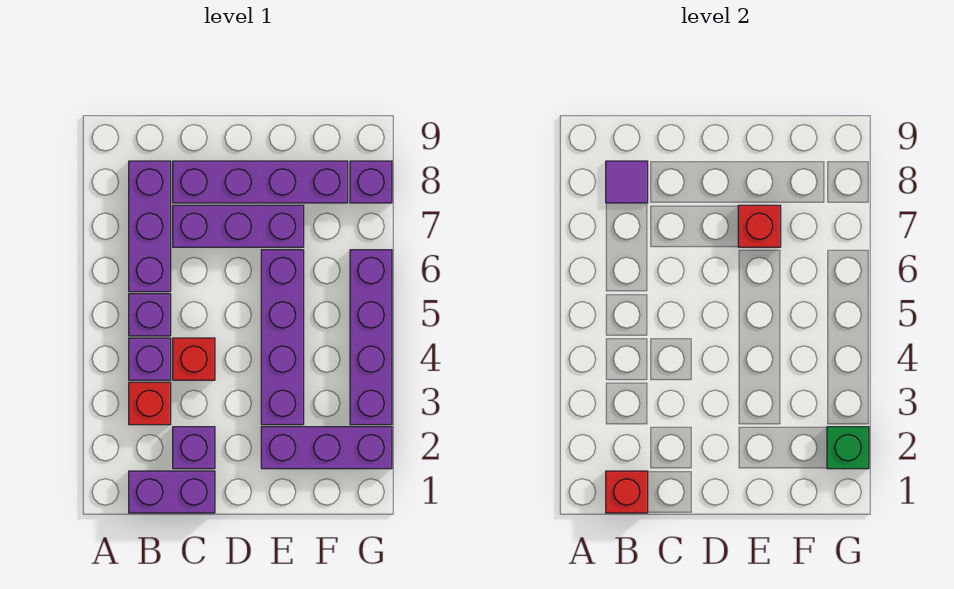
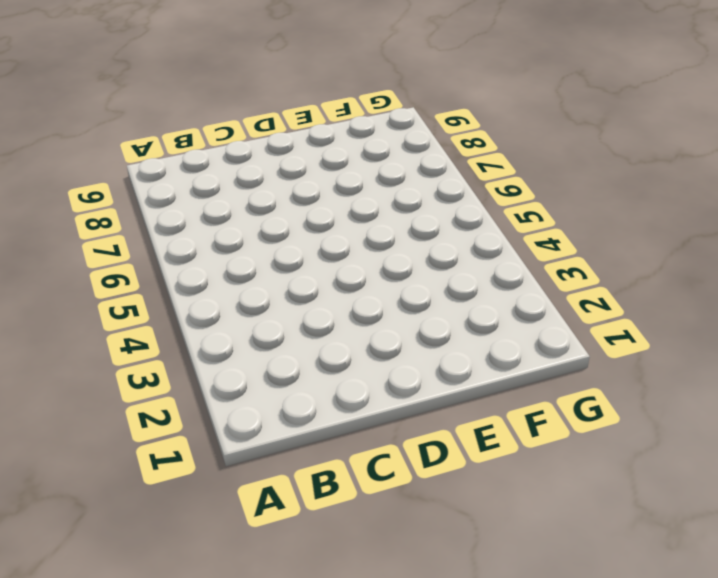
none -> purple 1x2 brick [129,471,215,513]
none -> red 1x1 brick [129,382,171,425]
none -> purple 1x1 brick [129,338,171,380]

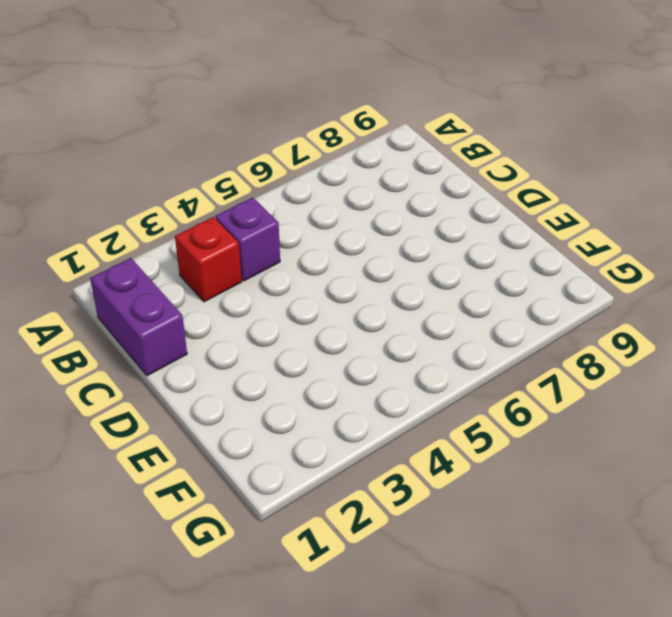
none -> purple 1x1 brick [129,294,171,336]
none -> purple 1x3 brick [129,161,171,292]
none -> purple 1x1 brick [173,427,215,469]

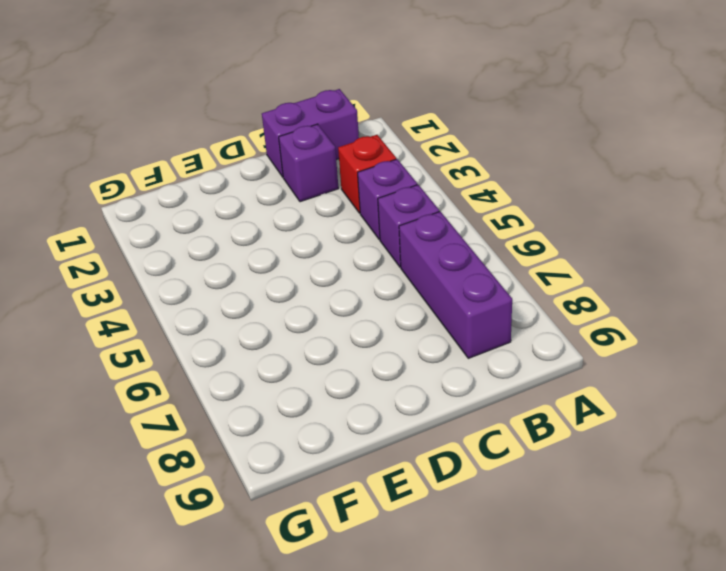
none -> red 1x1 brick [173,338,215,380]
none -> purple 1x3 brick [173,205,304,247]
none -> purple 1x4 brick [173,161,348,203]

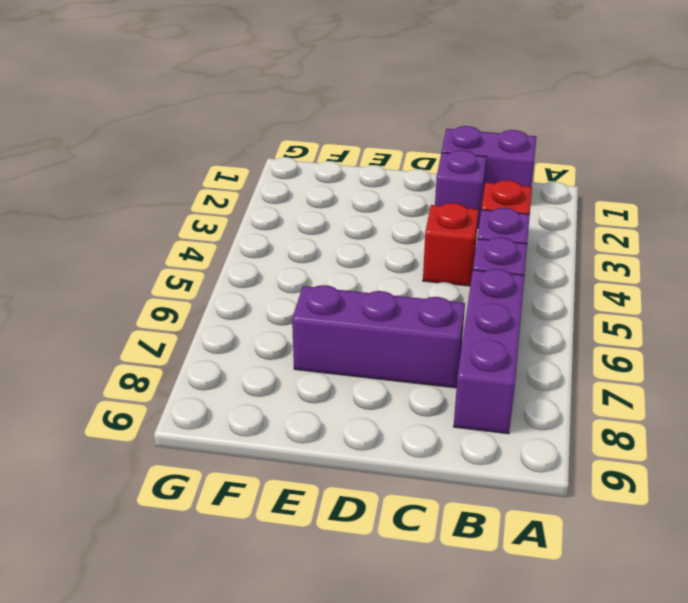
none -> purple 1x4 brick [173,161,348,203]
none -> purple 1x3 brick [261,427,392,469]
none -> purple 1x4 brick [261,250,304,425]

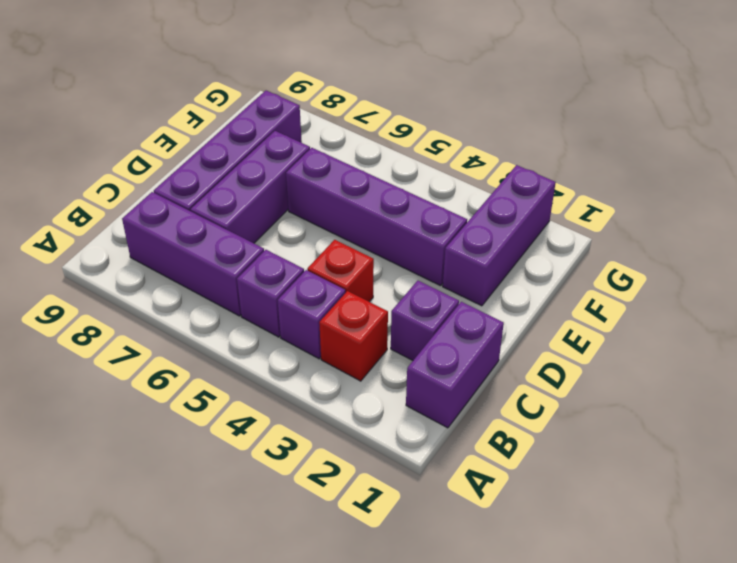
none -> purple 1x4 brick [350,250,392,425]
none -> purple 1x1 brick [350,161,392,203]
none -> red 1x1 brick [606,471,648,513]

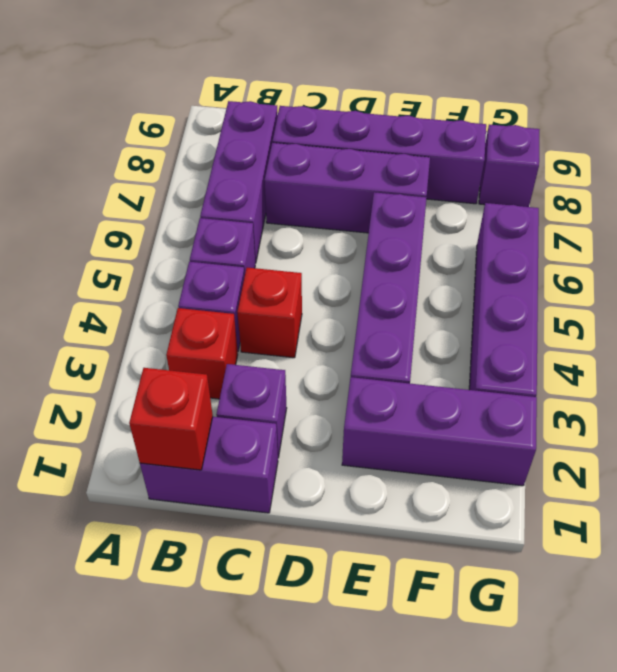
none -> purple 1x1 tile [606,161,648,203]
none -> red 1x1 brick [738,205,781,247]
none -> green 1x1 brick [827,427,869,469]

